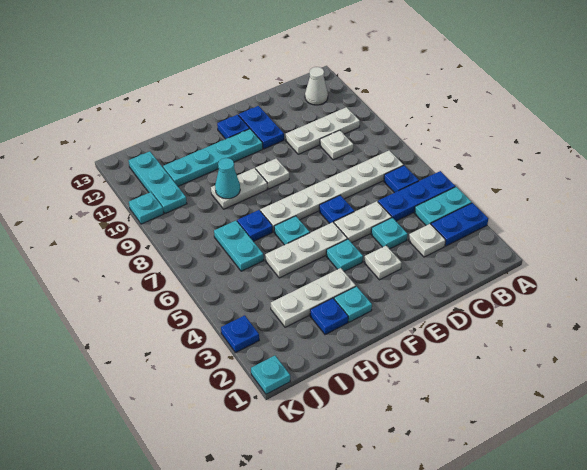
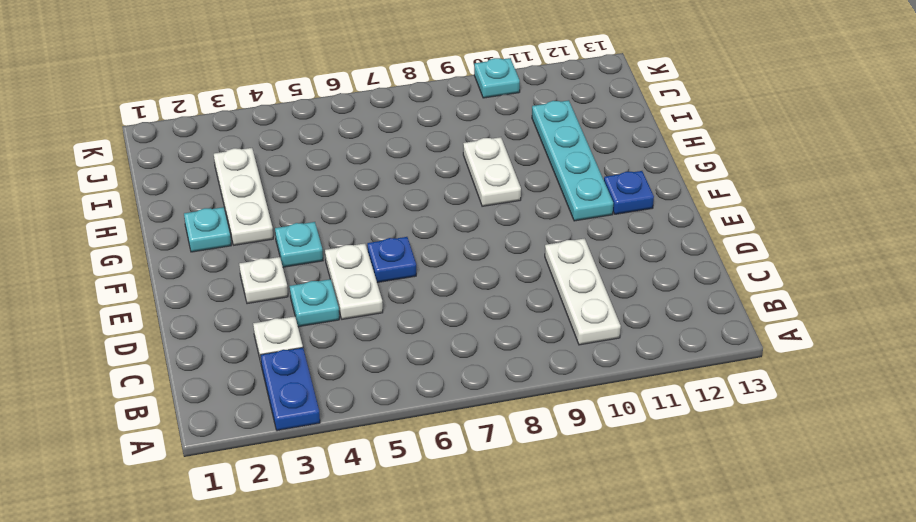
none -> cyan 1x2 plate [414,187,472,225]
none -> blue 1x3 plate [378,171,455,221]
none -> blue 1x1 plate [384,166,419,193]
none -> white 1x6 plate [260,150,403,232]

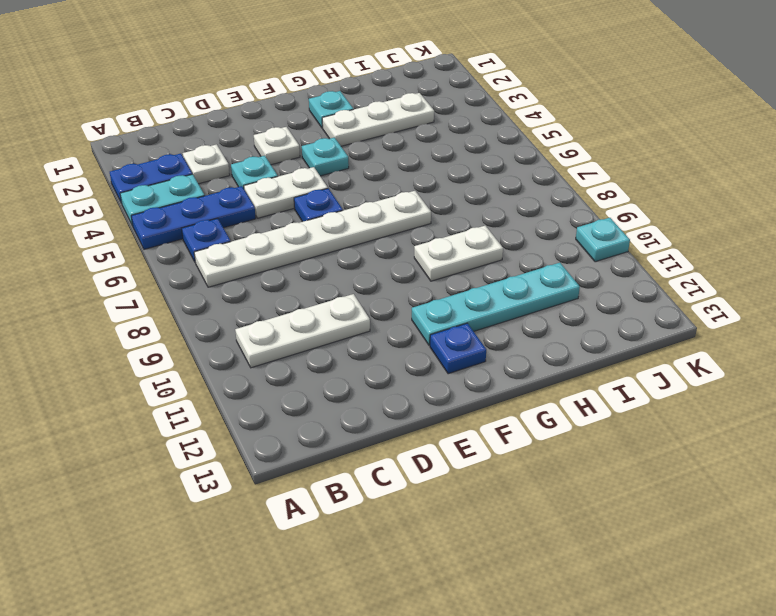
none -> white 1x1 cone [305,67,328,105]
none -> white 1x1 plate [320,130,353,160]
none -> blue 1x2 plate [239,106,284,149]
none -> white 1x3 plate [265,222,347,278]

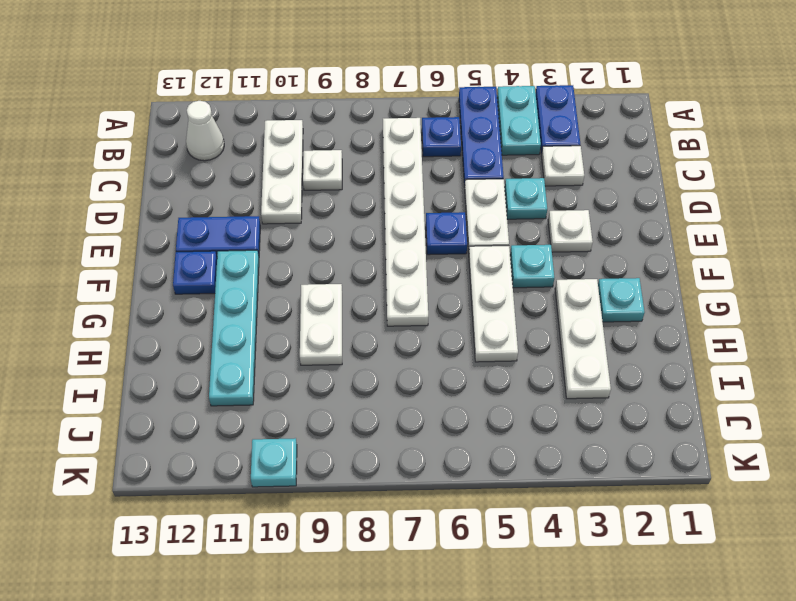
none -> white 1x1 plate [256,158,289,189]
none -> cyan 1x1 plate [274,216,310,245]
none -> blue 1x1 plate [310,298,348,335]
none -> blue 1x1 plate [237,210,273,242]

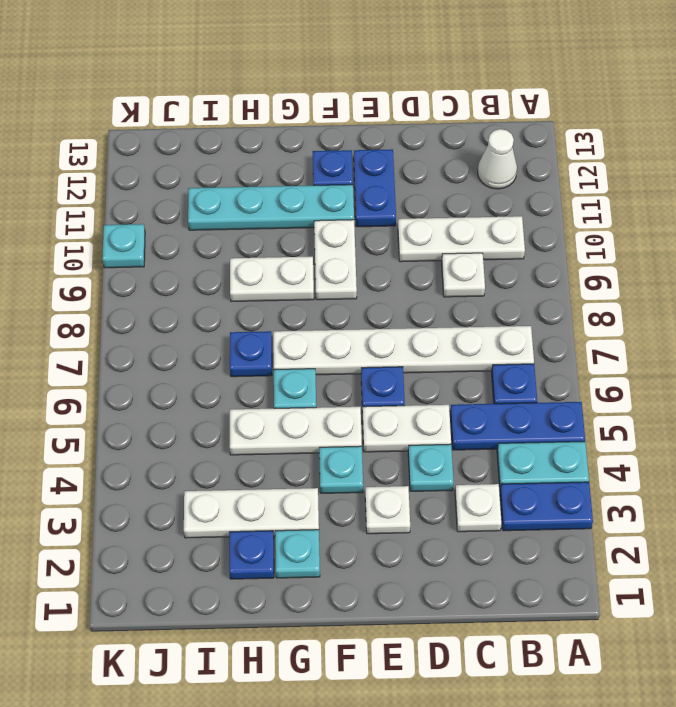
white 1x2 plate [314,220,357,300] -> white 1x1 plate [256,158,289,189]
none -> cyan 1x2 plate [214,221,264,271]
none -> cyan 1x3 plate [129,151,187,213]
none -> cyan 1x1 plate [251,356,290,394]
none -> blue 1x1 plate [221,315,259,353]

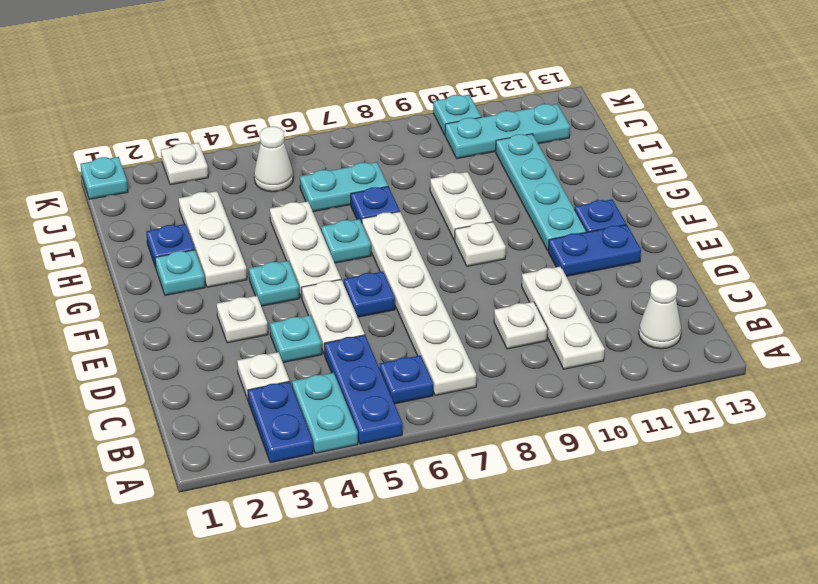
white 1x1 cone [254,127,293,192] -> none
white 1x1 plate [161,143,208,185] -> blue 1x1 plate [221,315,259,353]
none -> cyan 1x1 cone [215,158,240,199]

